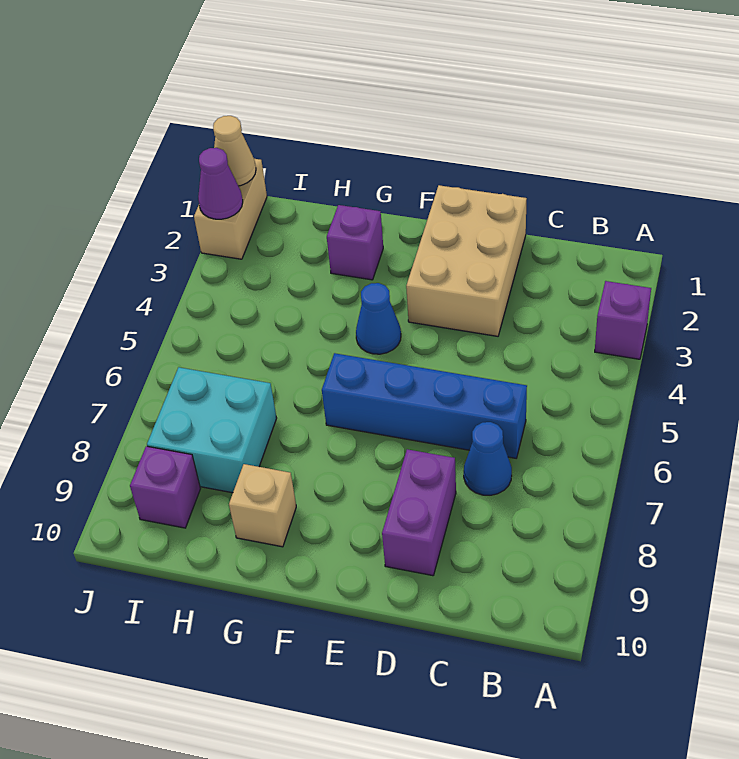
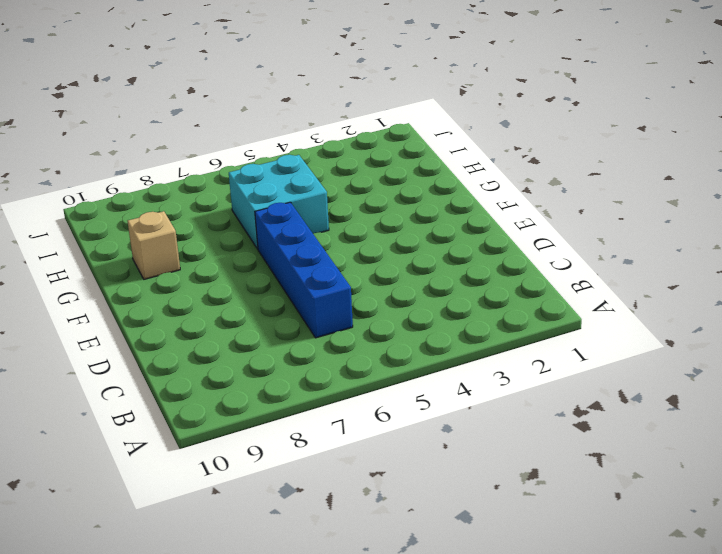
cyan 2x2 brick [229,155,329,249] -> cyan 2x2 brick moved to [147,367,277,493]
none -> purple 1x1 brick [595,281,651,359]
none -> blue 1x1 cone [464,422,512,495]
none -> tan 2x3 brick [406,185,527,336]

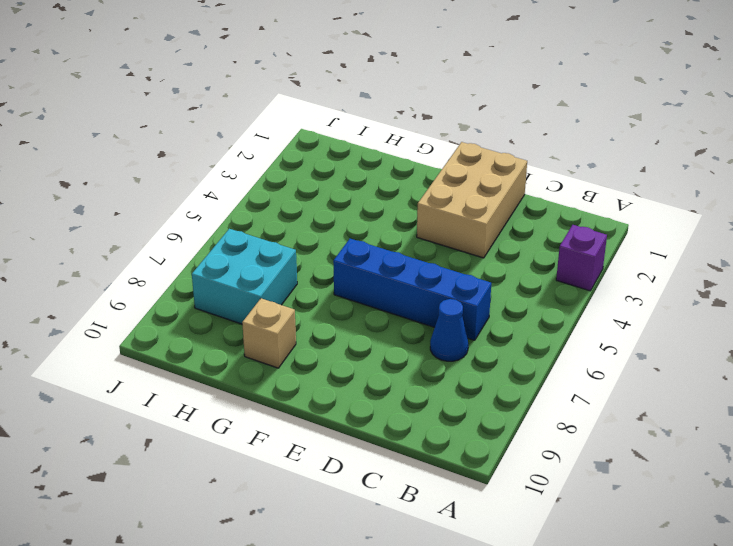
none -> purple 1x2 brick [382,449,456,576]
none -> blue 1x1 cone [356,283,401,354]
none -> purple 1x1 brick [327,205,383,280]

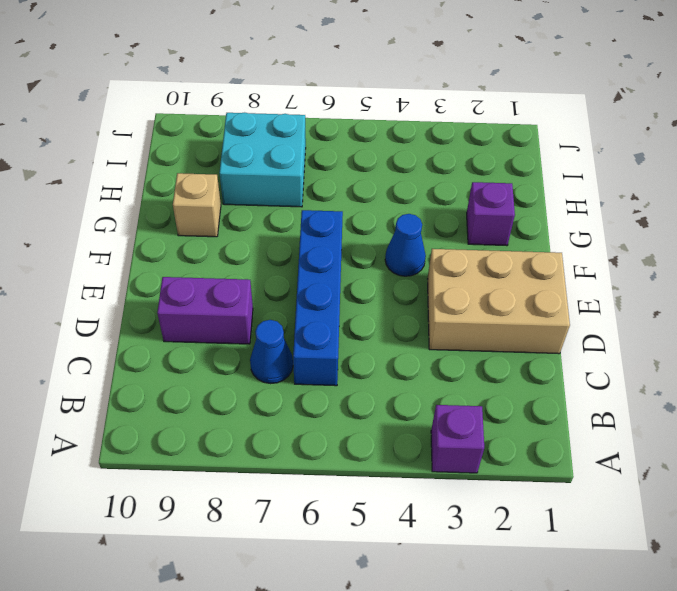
none -> purple 1x1 brick [130,446,200,528]
none -> tan 1x2 brick [194,159,267,259]
none -> tan 1x1 cone [213,116,256,186]

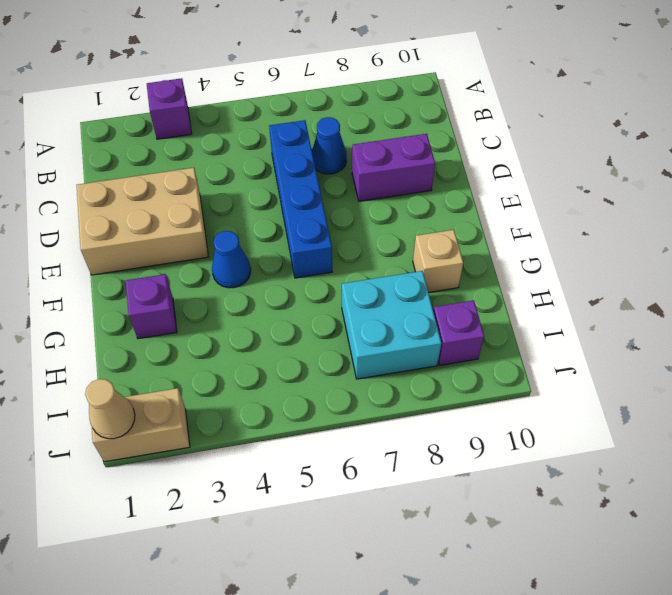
none -> purple 1x1 cone [198,148,243,219]

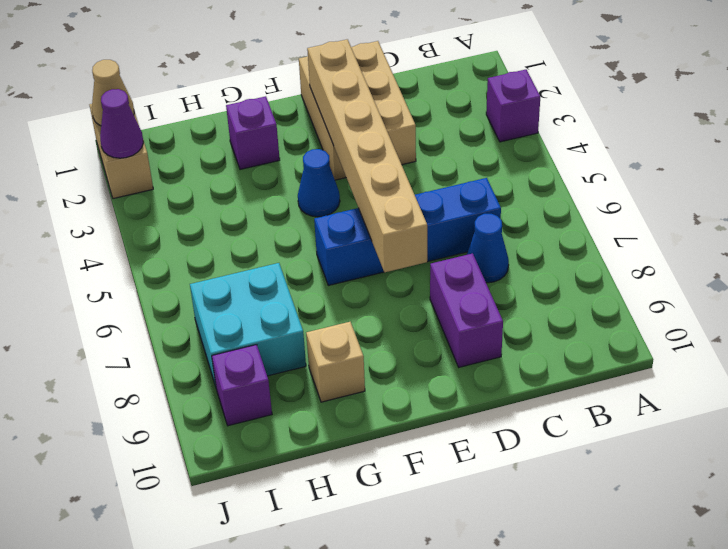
tan 1x6 brick [307,39,427,272] -> none

